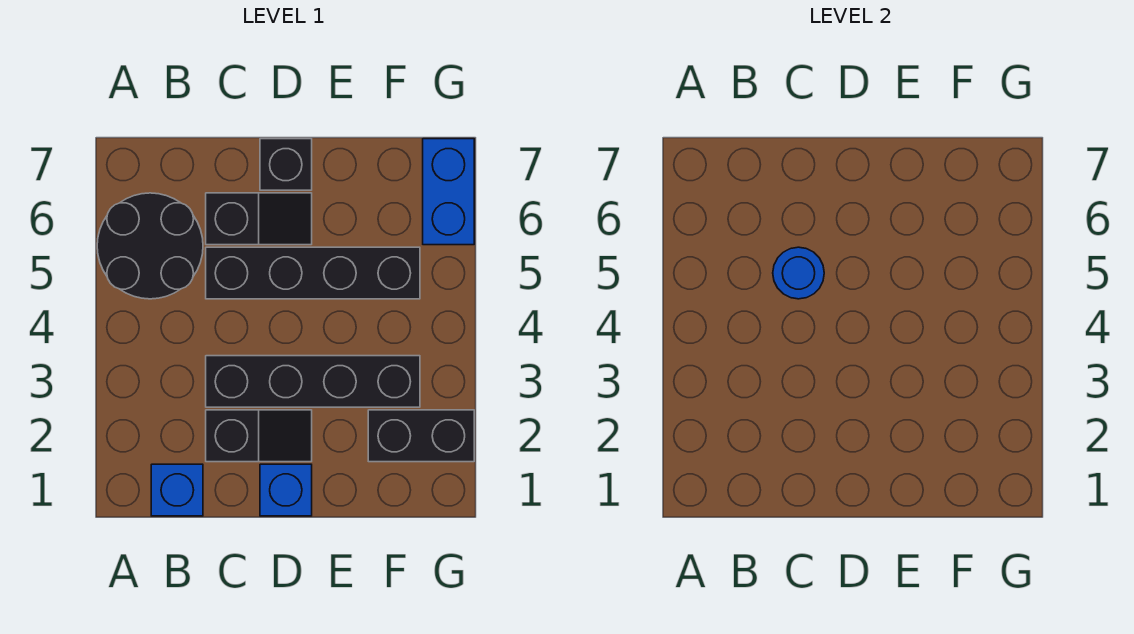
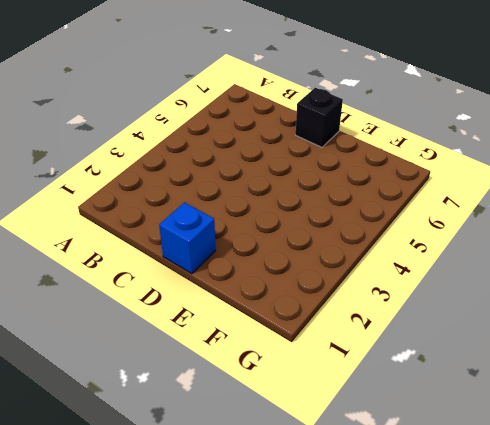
none -> black 2x2 round brick [97,193,203,299]
none -> blue 1x1 brick [151,464,203,516]

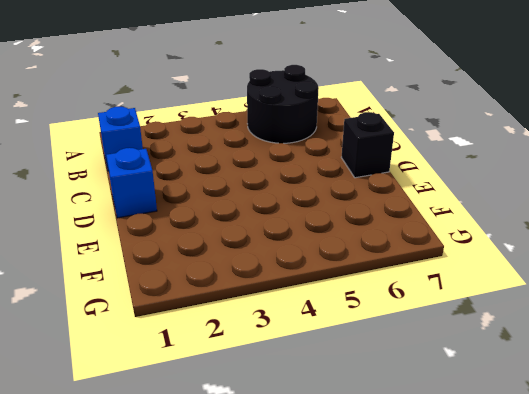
none -> black 1x2 slope [206,410,312,462]
none -> black 1x4 brick [206,356,420,407]

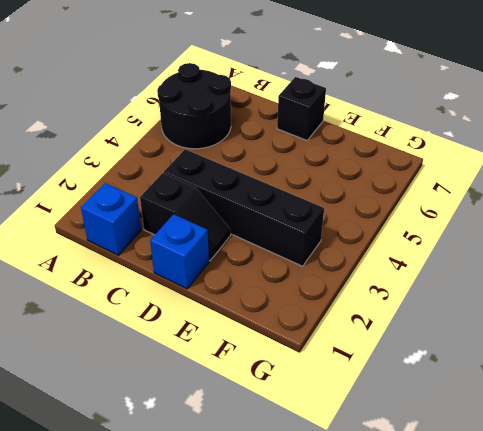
none -> black 1x4 brick [206,247,420,299]
none -> black 1x2 slope [206,193,312,245]

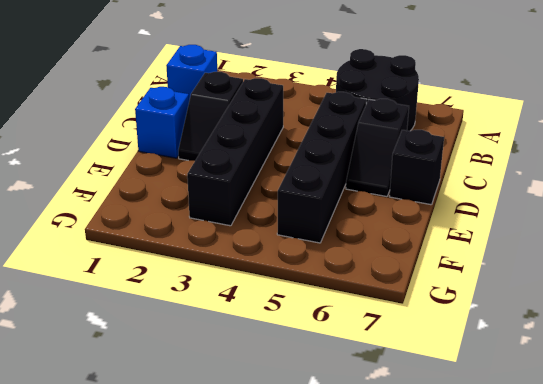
none -> black 1x2 brick [368,410,474,462]
none -> blue 1x2 brick [423,139,474,245]

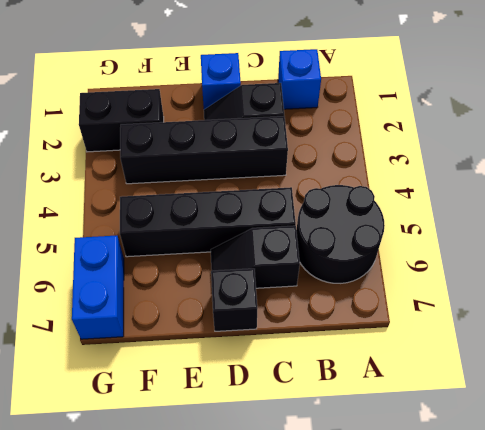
none -> blue 1x1 round brick [773,247,824,299]

